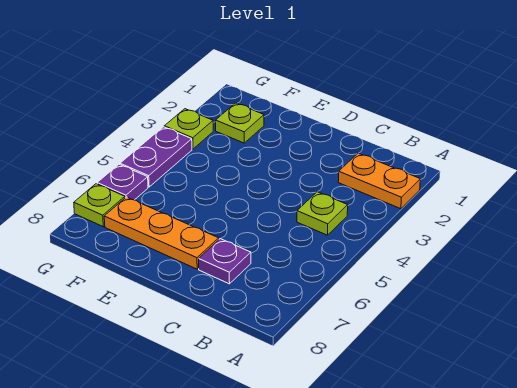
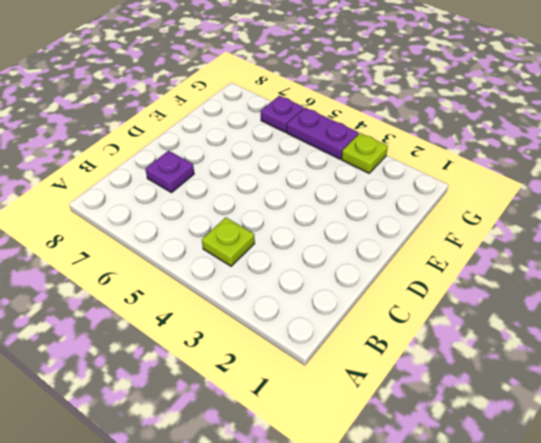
none -> orange 1x2 plate [338,153,420,209]
none -> orange 1x3 plate [104,197,219,269]

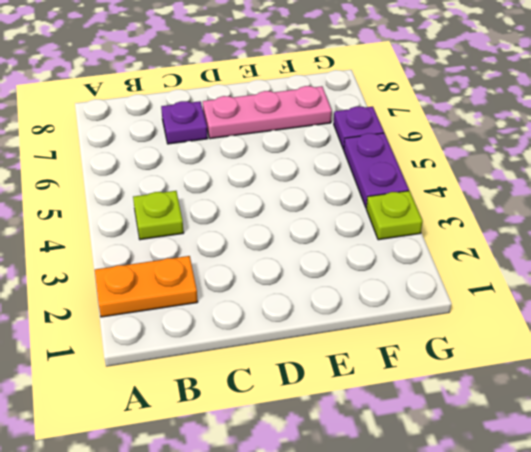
pink 1x3 plate [203,86,332,139] -> orange 1x3 plate [104,197,219,269]
none -> lime 1x1 plate [216,103,264,143]
none -> lime 1x1 plate [74,184,125,227]

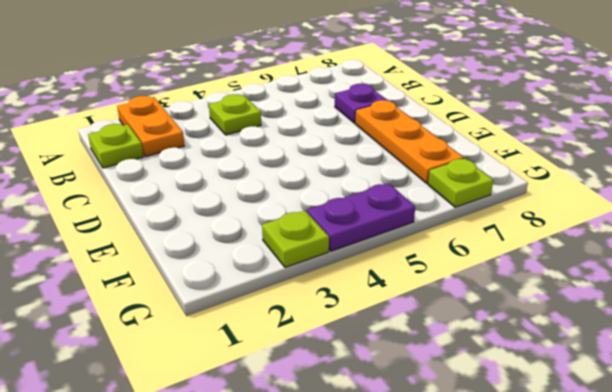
lime 1x1 plate [88,124,143,168] -> lime 1x1 plate moved to [216,103,264,143]
none -> purple 1x1 plate [97,164,148,200]

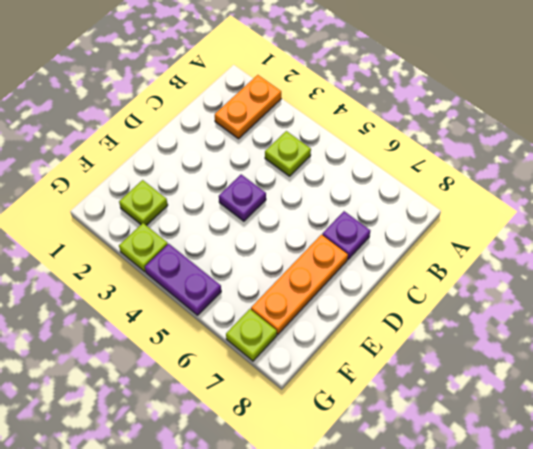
purple 1x1 plate [219,175,266,221] -> purple 1x1 plate moved to [97,164,148,200]

